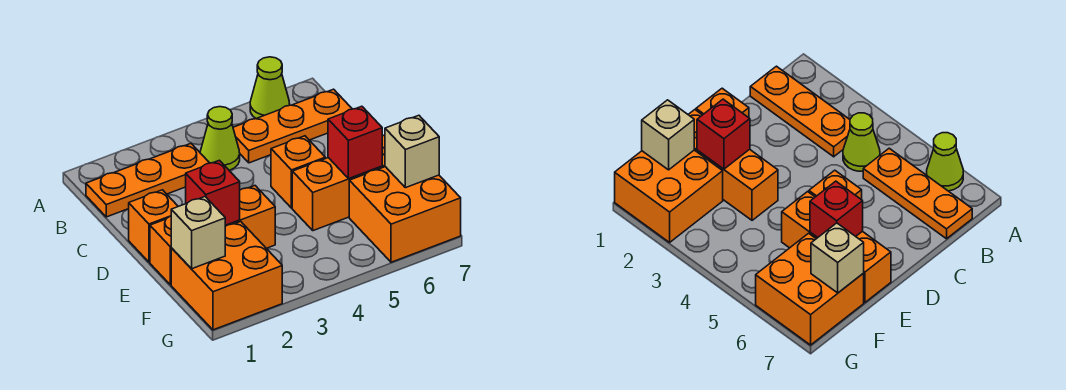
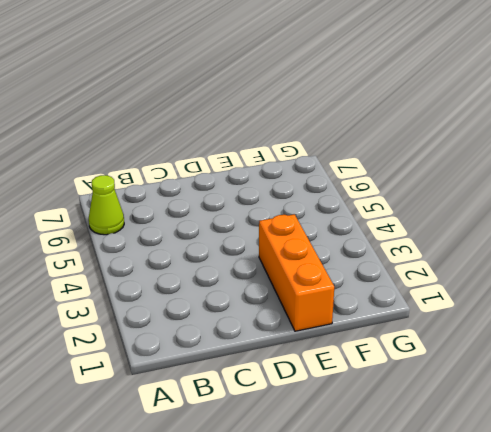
none -> orange 1x3 plate [86,144,209,217]
none -> lime 1x1 cone [200,107,240,170]
none -> orange 1x3 plate [233,89,352,163]

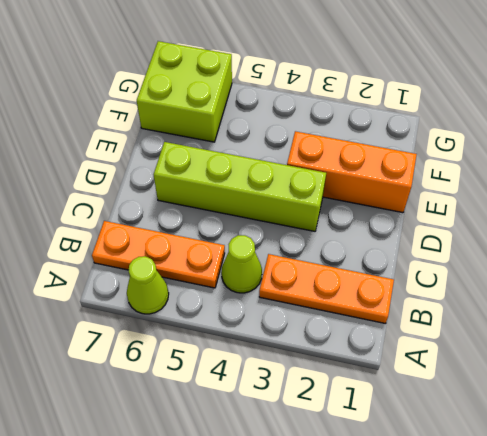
lime 1x4 brick [154,142,326,231] -> orange 1x1 brick [271,136,325,208]
lime 2x2 brick [137,41,232,142] -> orange 2x2 brick [349,167,461,262]
none -> orange 1x1 brick [129,190,178,262]
none -> orange 1x3 brick [292,135,385,231]
none -> orange 2x2 brick [171,222,282,330]

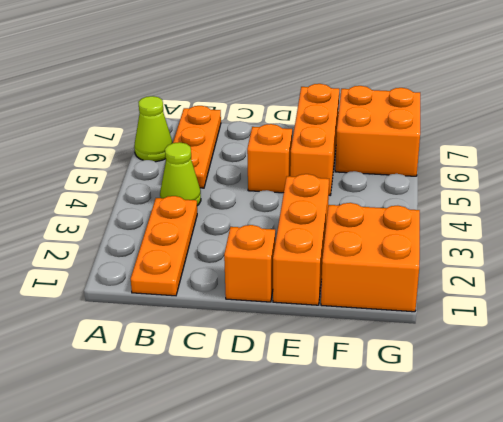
none -> red 1x1 brick [186,160,240,225]
none -> red 1x1 brick [328,106,382,179]
none -> tan 1x1 brick [171,197,226,269]

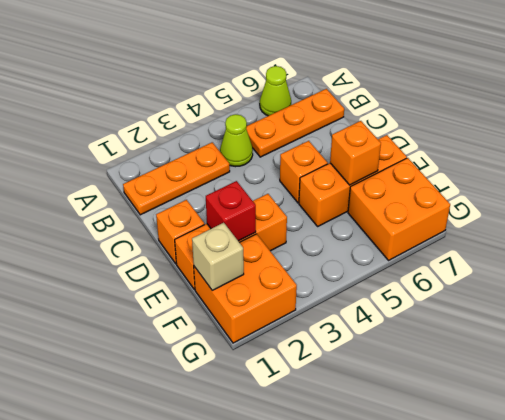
orange 1x1 brick [330,121,381,185] -> red 1x1 brick [328,106,382,179]
none -> tan 1x1 brick [385,115,439,188]

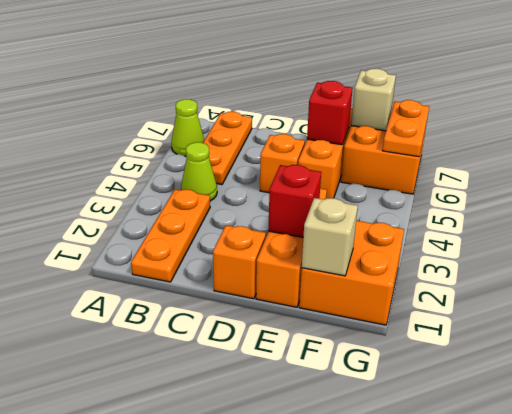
orange 1x2 plate [382,100,429,157] -> none

